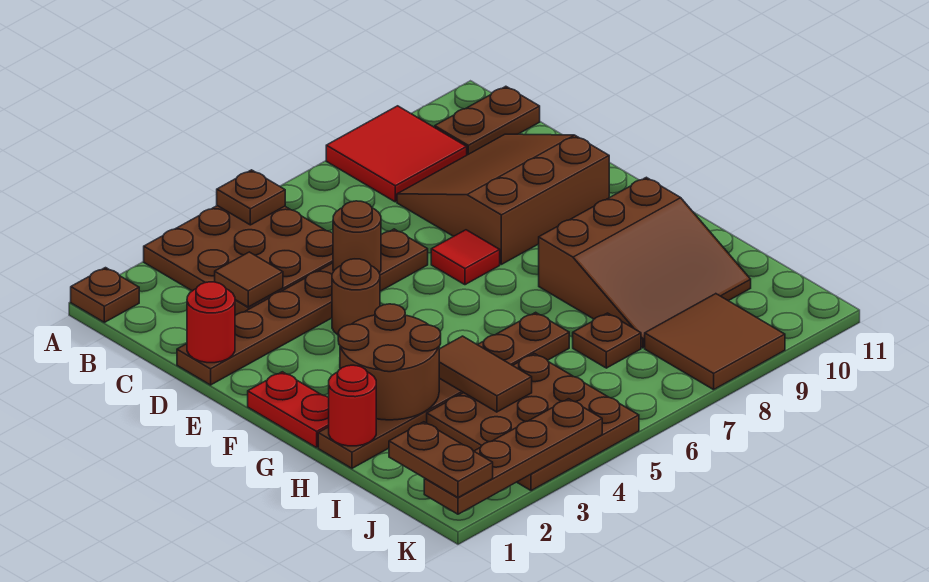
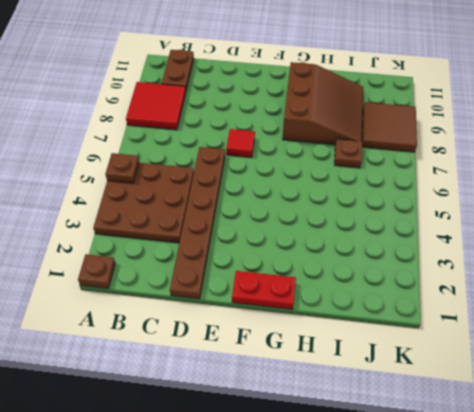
none -> brown 3x3 slope [397,134,609,264]
none -> brown 1x1 round brick [332,259,380,335]
none -> brown 1x6 plate [318,312,569,468]

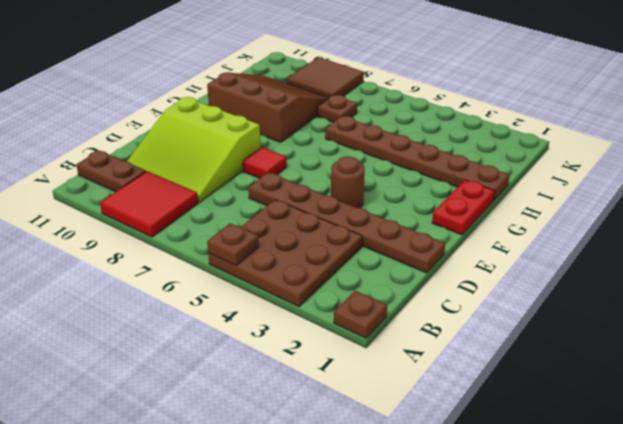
lime 3x3 slope [127,97,260,202] -> brown 3x3 slope [397,134,609,264]
none -> brown 3x3 plate [427,354,639,491]
none -> brown 1x1 tile [215,252,283,307]
none -> red 1x1 round brick [187,282,235,363]

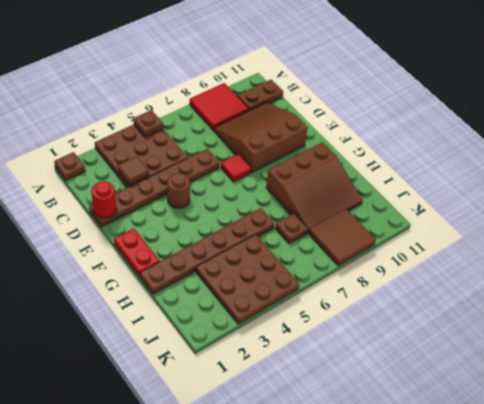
none -> brown 1x1 round brick [333,201,381,273]
none -> brown 2x2 round brick [338,304,441,420]
none -> red 1x1 round brick [329,365,376,446]

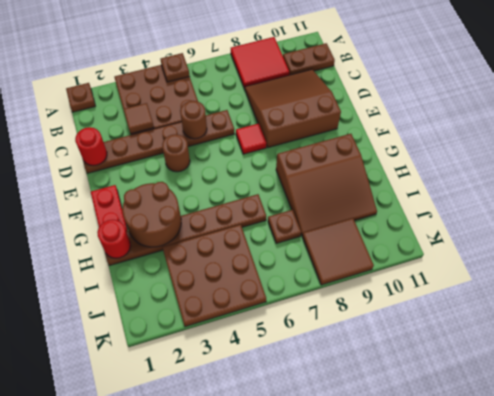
none -> brown 1x2 tile [439,336,532,412]
none -> brown 1x4 plate [424,399,602,514]
none -> brown 1x2 plate [389,422,493,498]

